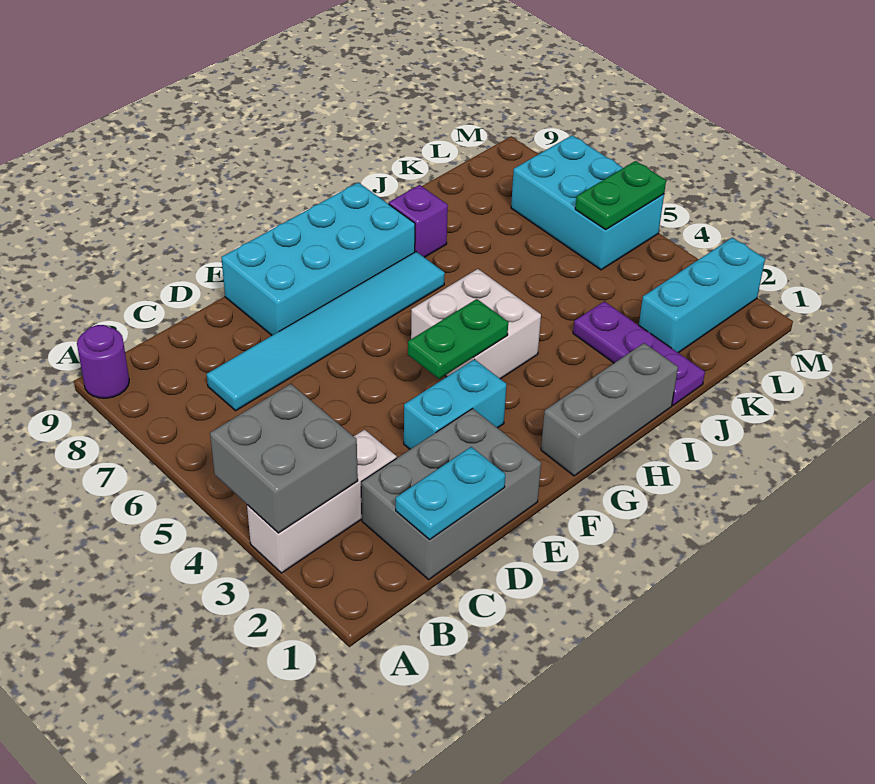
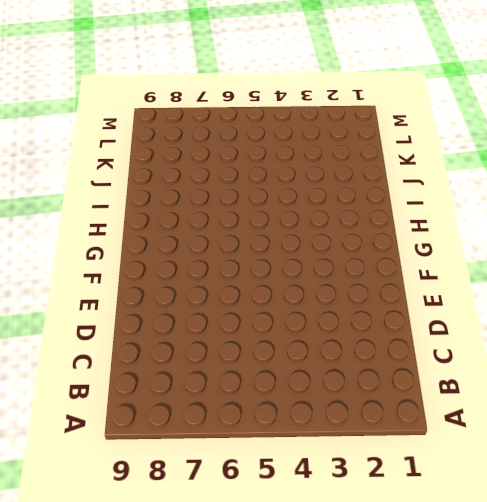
none -> white 1x3 brick [247,430,397,573]
none -> purple 1x1 round brick [77,325,129,398]
none -> grey 2x3 brick [361,409,541,579]

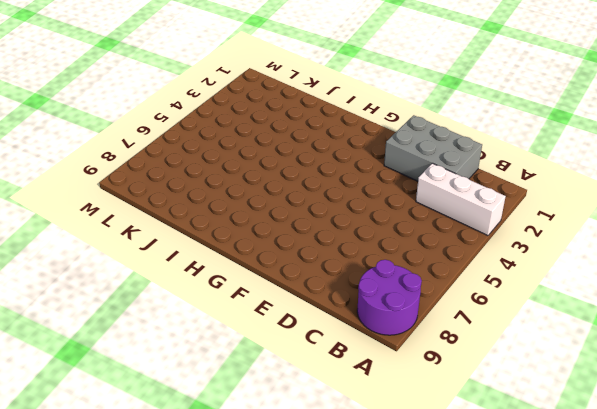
purple 2x2 round brick [357,260,422,335] -> purple 1x1 round brick [77,325,129,398]
none -> cyan 1x6 tile [207,252,445,411]
none -> cyan 1x2 brick [404,359,506,449]
none -> cyan 2x4 brick [221,182,415,335]

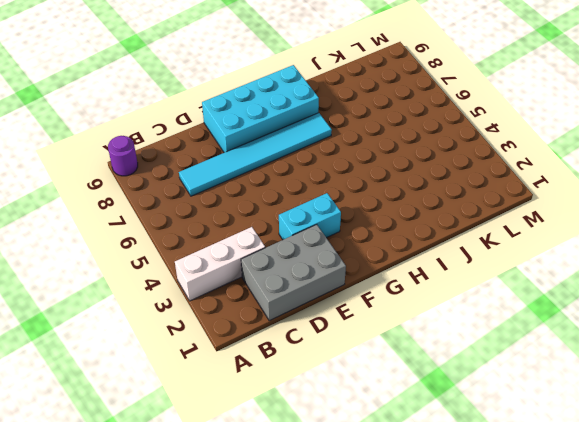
none -> grey 1x3 brick [541,343,678,476]
none -> white 2x2 brick [411,269,541,379]
none -> purple 1x1 brick [389,185,448,257]

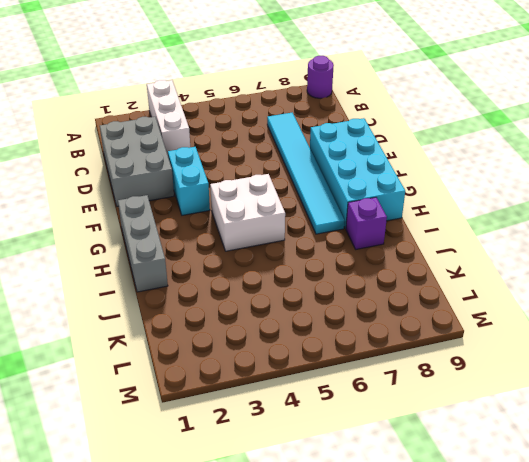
none -> purple 1x3 plate [573,301,705,405]
none -> cyan 1x3 brick [639,238,765,353]
none -> cyan 2x3 brick [511,135,664,270]

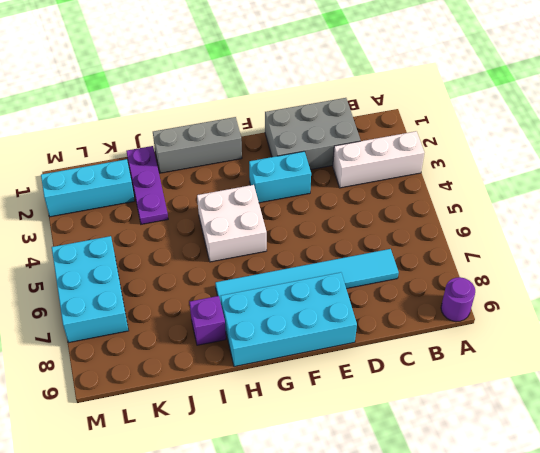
none -> grey 2x2 brick [210,384,358,533]
none -> cyan 1x2 plate [396,447,505,540]
none -> green 1x2 plate [408,299,508,379]

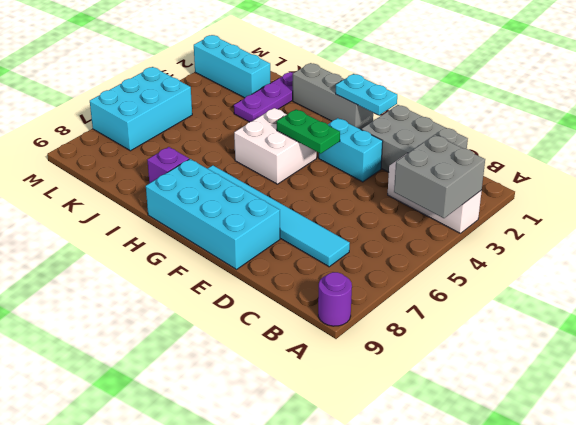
cyan 1x2 plate [336,74,397,115] -> cyan 1x2 plate moved to [396,447,505,540]
none -> green 1x2 plate [575,161,666,230]

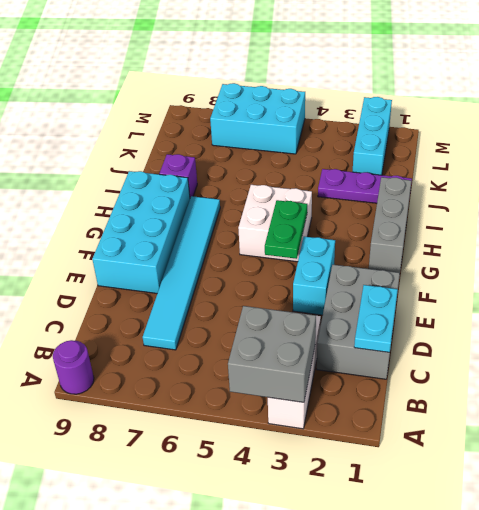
none -> green 1x2 plate [575,161,666,230]

